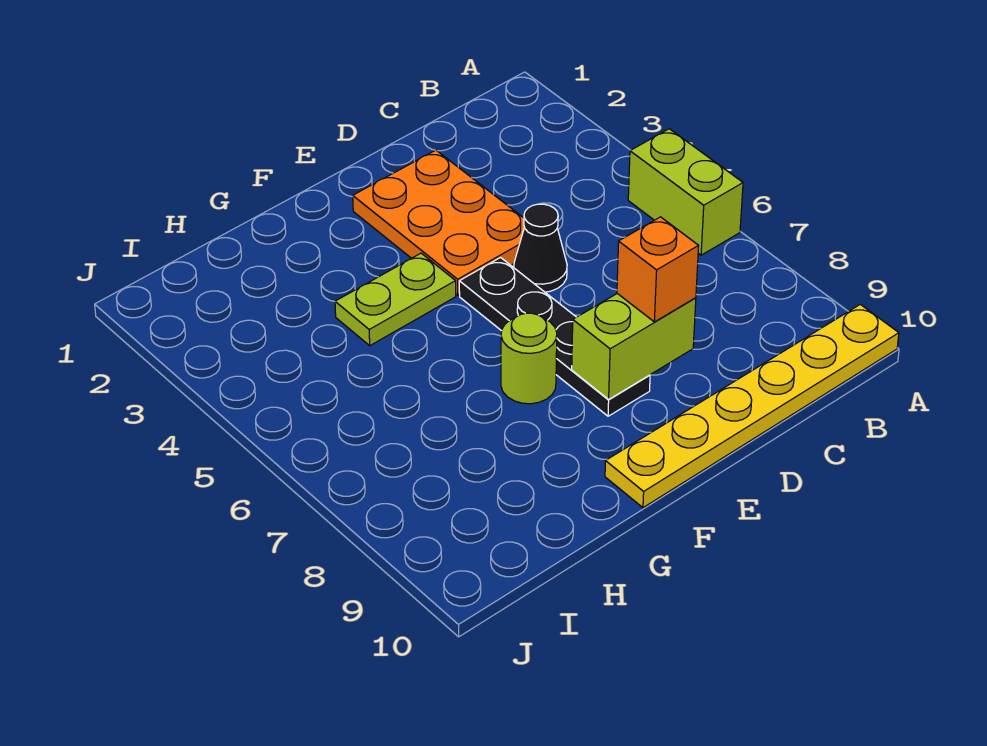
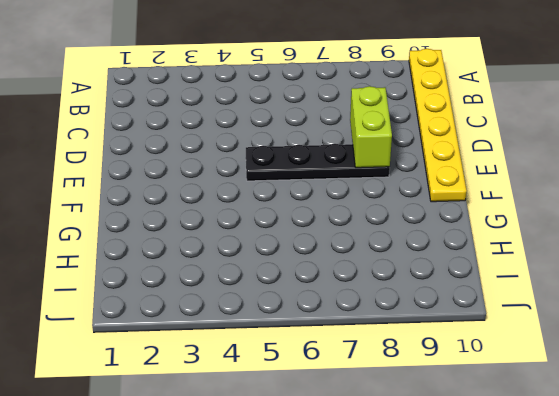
none -> lime 1x2 brick [628,129,743,255]
none -> orange 2x3 plate [353,150,524,295]

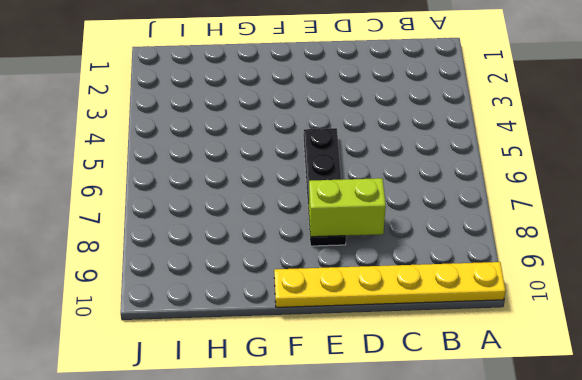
none -> lime 1x2 brick [628,129,743,255]
none -> orange 2x3 plate [353,150,524,295]

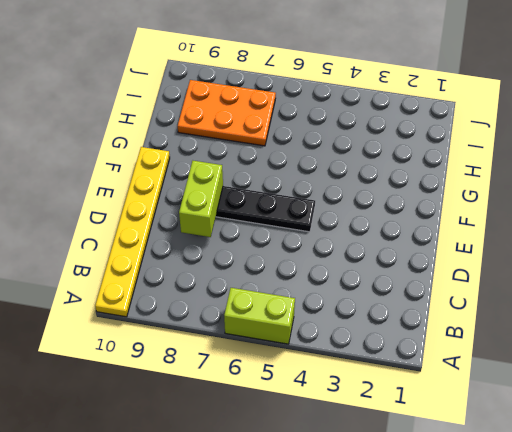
orange 2x3 plate [178,80,276,146] -> orange 2x3 plate moved to [353,150,524,295]
none -> black 1x1 cone [514,204,567,292]
none -> lime 1x2 plate [335,253,456,346]

